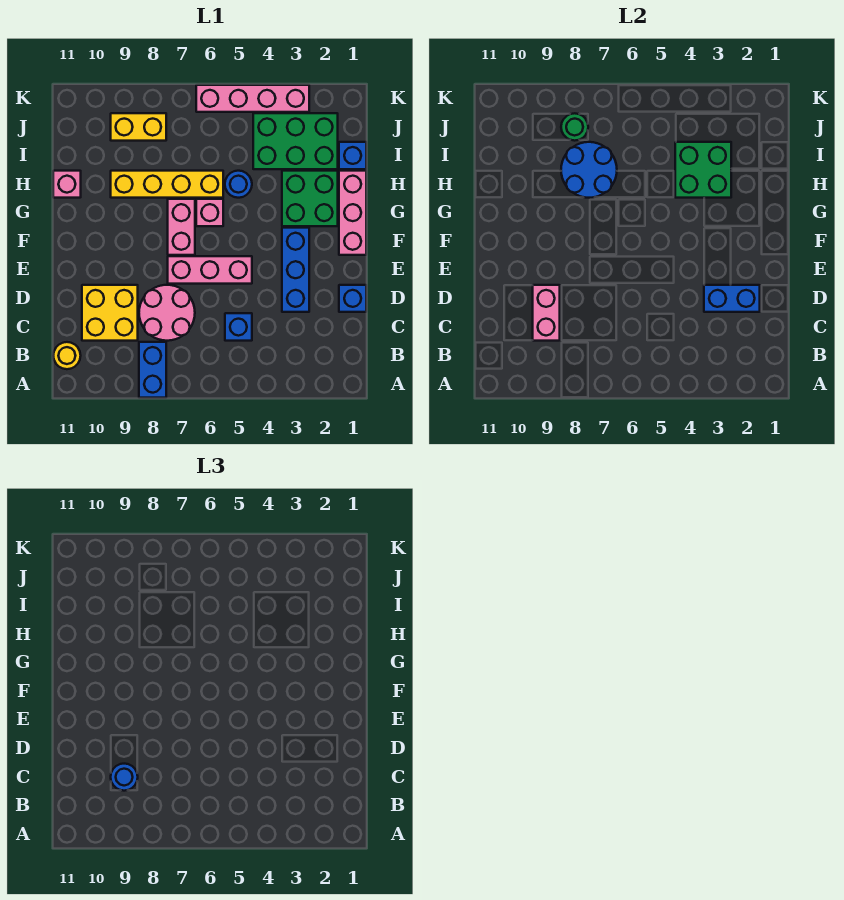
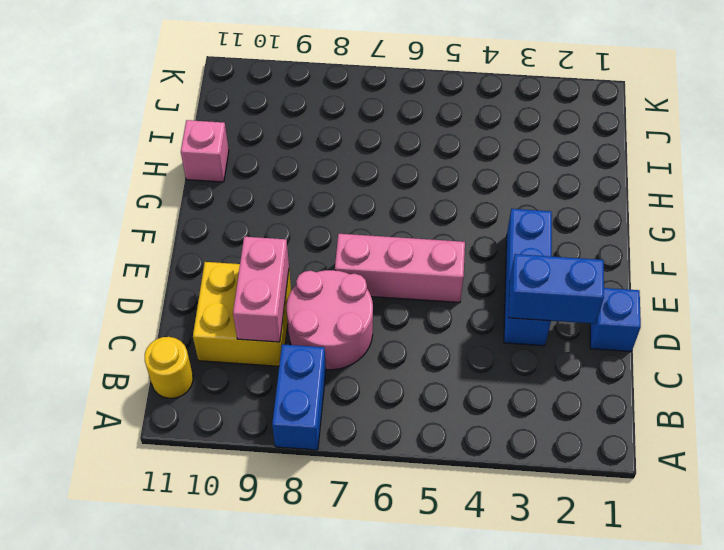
none -> blue 1x1 brick [225,313,252,341]
none -> pink 1x3 brick [339,171,366,255]
none -> pink 1x2 brick [168,199,195,255]

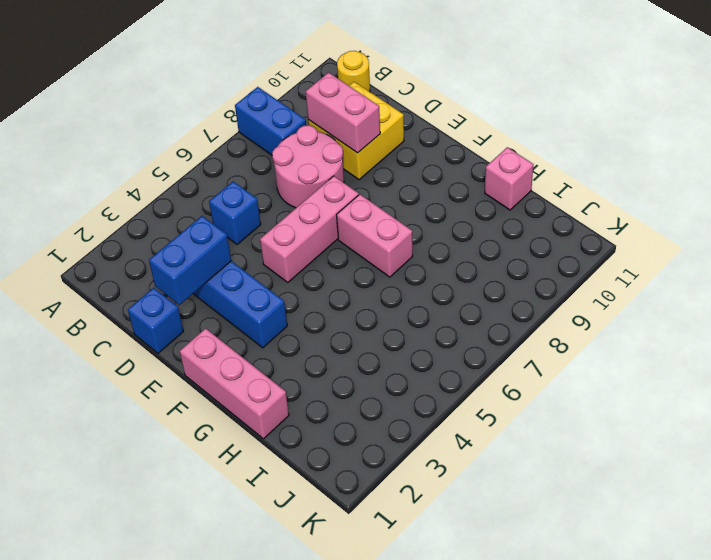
none -> green 2x2 brick [282,171,338,226]
none -> pink 1x1 brick [196,199,223,226]
none -> blue 1x1 round brick [225,171,252,198]

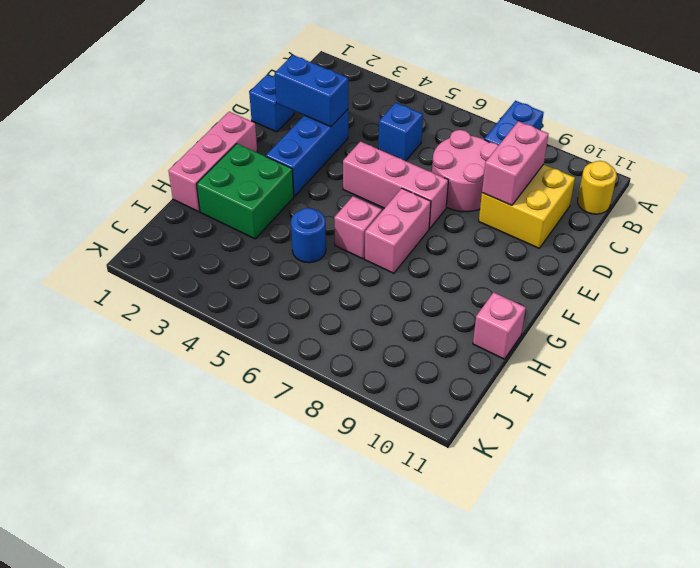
none -> yellow 1x4 brick [111,171,223,198]
none -> blue 1x1 brick [339,142,366,169]
none -> green 2x3 brick [253,113,338,169]

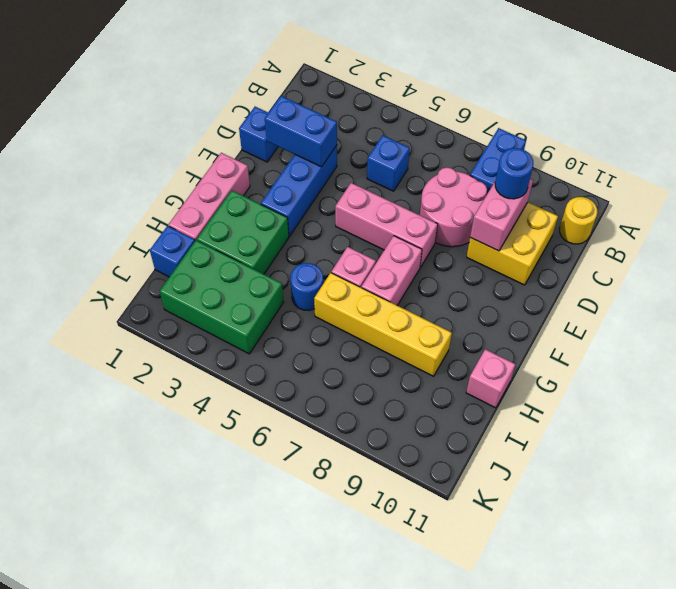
none -> yellow 1x2 brick [111,113,166,141]
none -> pink 1x4 brick [196,85,309,112]
none -> green 2x2 brick [675,142,731,198]

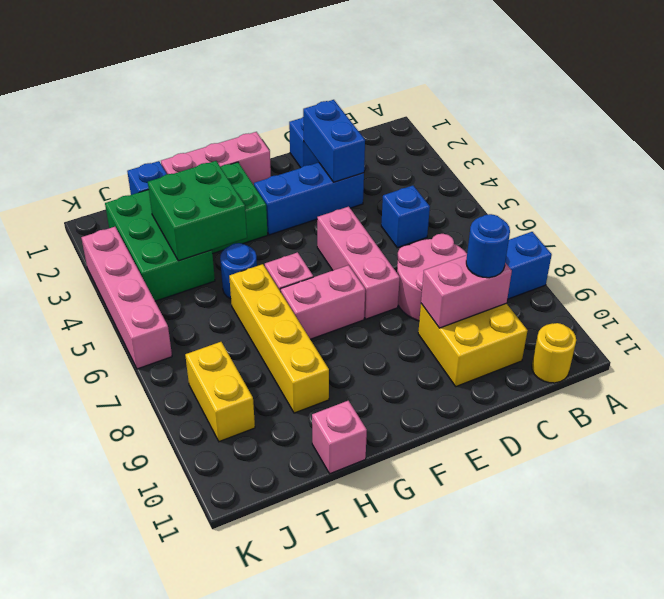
none -> blue 2x2 round brick [561,142,617,198]
none -> green 1x1 round brick [561,113,588,141]

